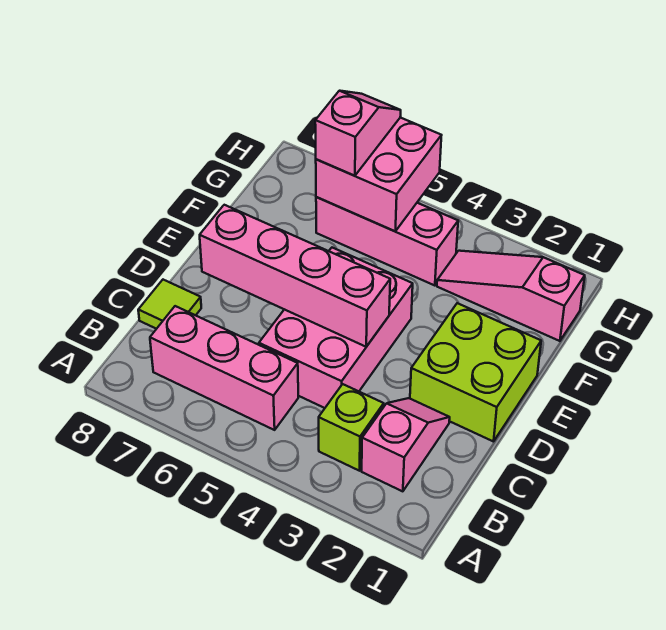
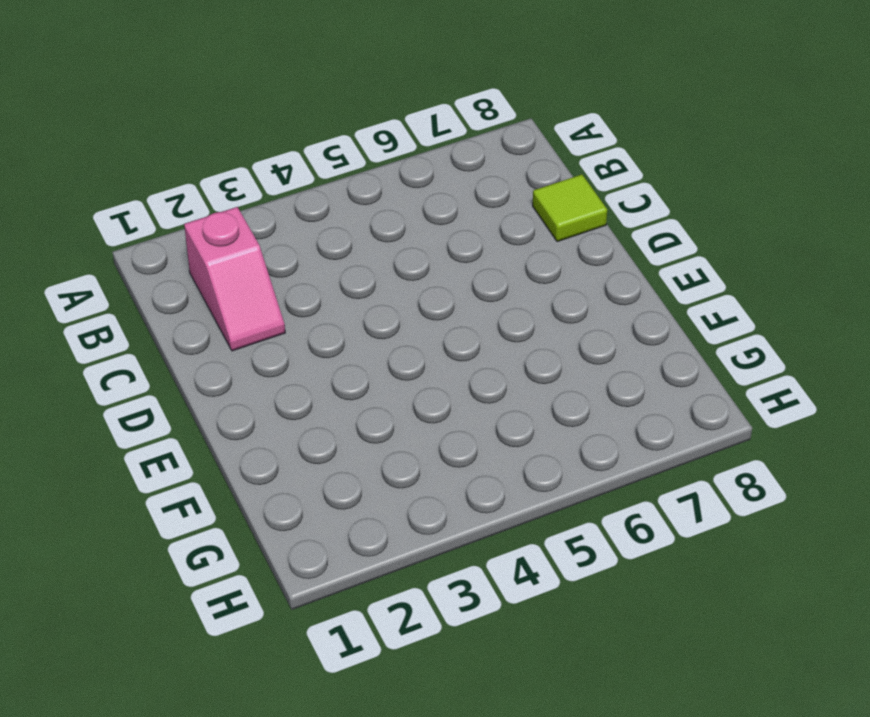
none -> lime 1x1 brick [319,384,384,471]
none -> pink 1x3 brick [150,306,298,430]

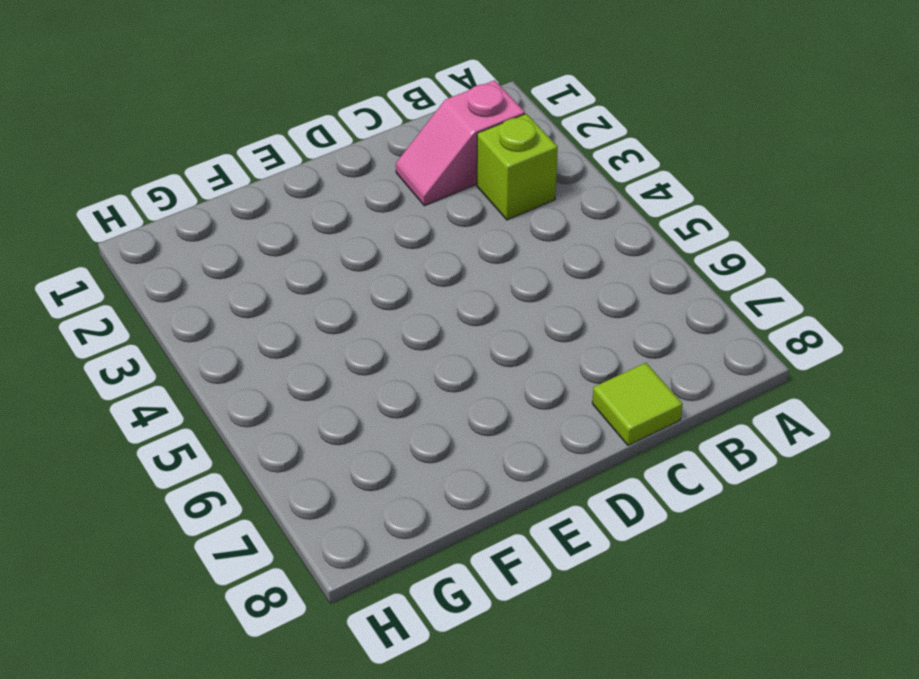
none -> pink 1x3 brick [150,306,298,430]
none -> pink 2x3 brick [259,248,413,408]

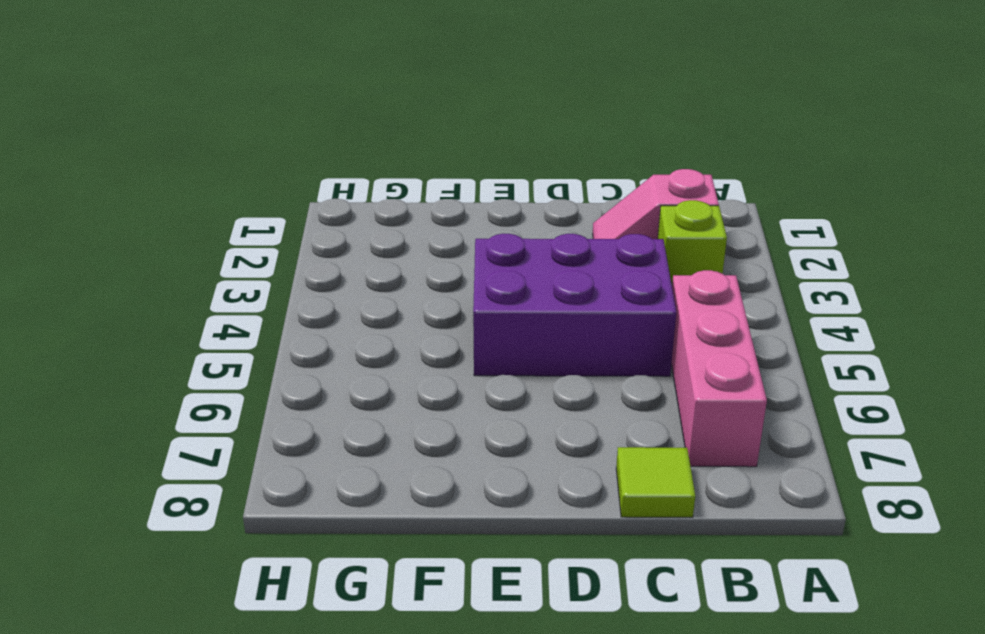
purple 2x3 brick [473,234,676,376] -> pink 2x3 brick [259,248,413,408]
none -> lime 2x2 brick [410,303,541,442]
none -> pink 1x3 slope [437,251,585,341]

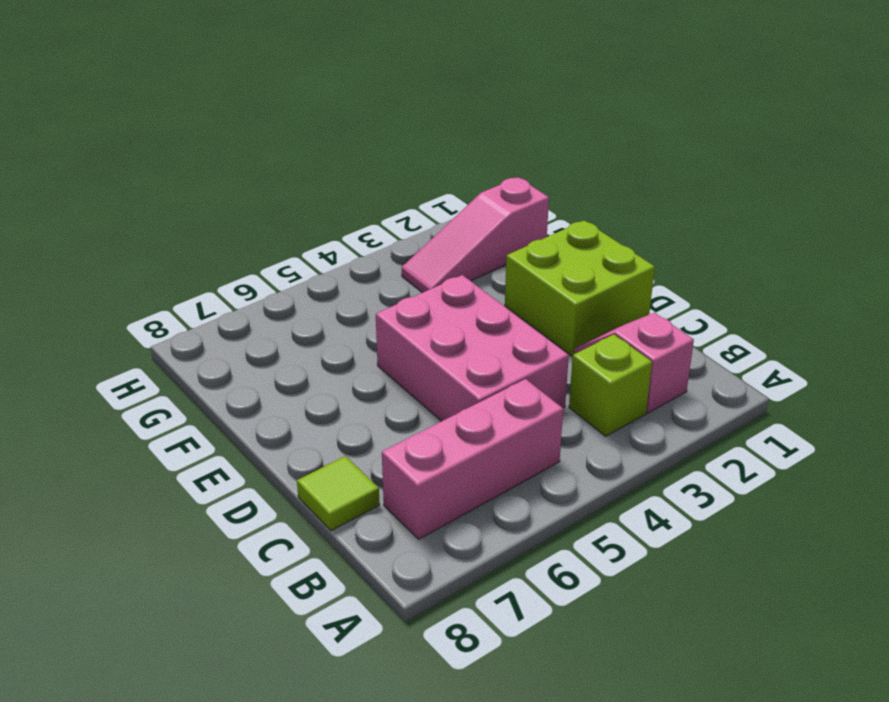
none -> pink 1x3 brick [316,197,458,286]
none -> pink 1x4 brick [200,205,390,347]

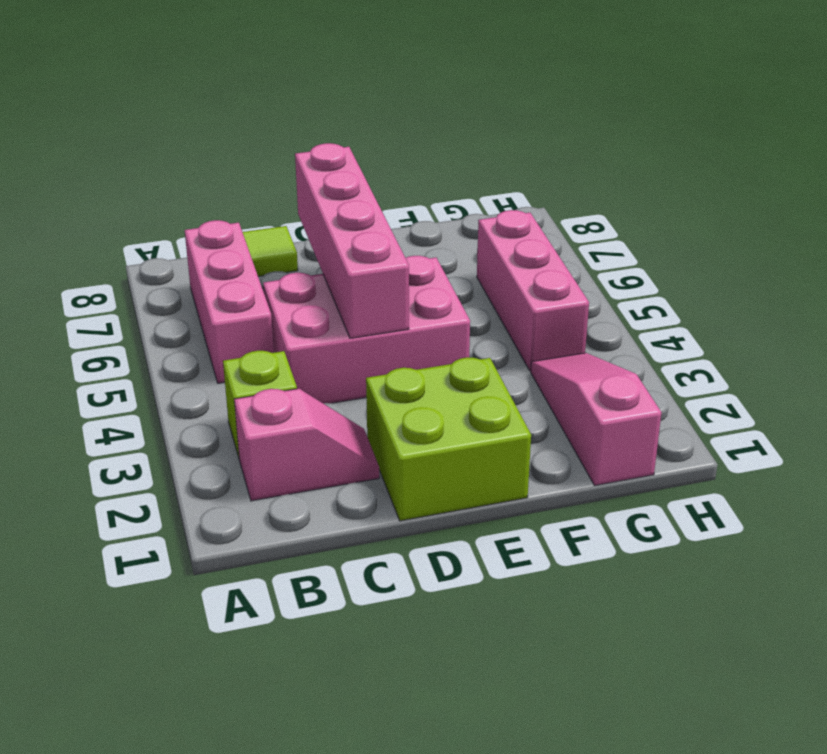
none -> pink 2x2 brick [316,118,442,231]
none -> pink 1x2 slope [315,91,401,176]

